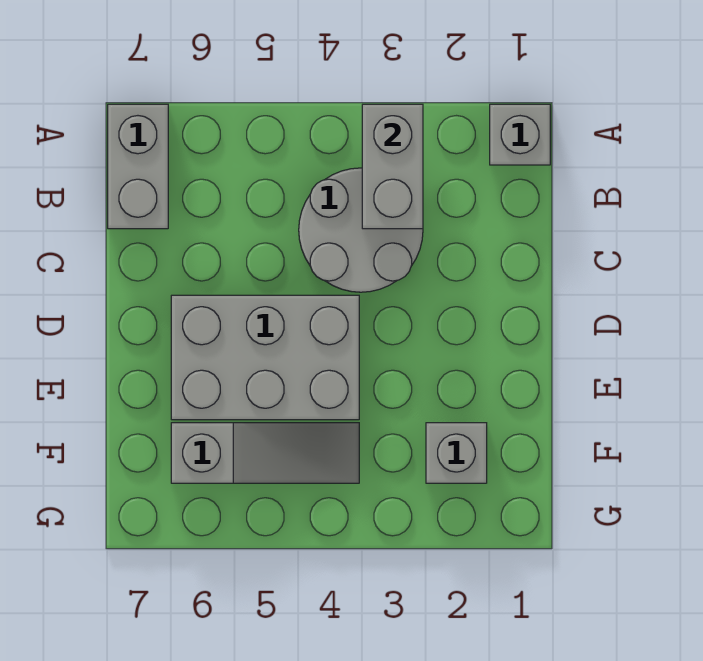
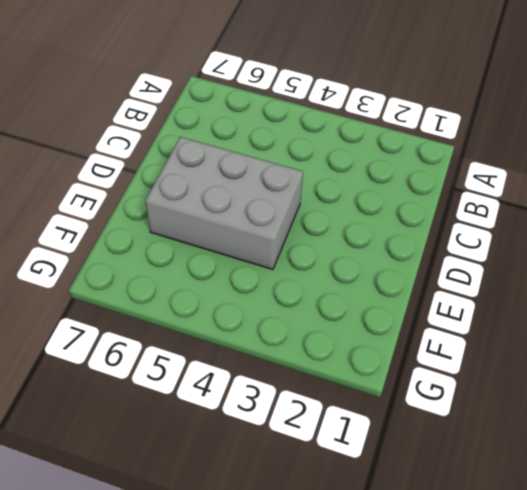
none -> grey 1x1 brick [490,104,550,165]
none -> grey 1x2 brick [108,104,168,229]

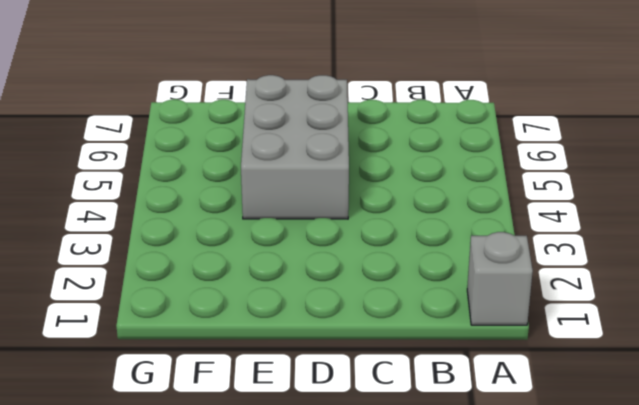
none -> grey 1x2 brick [108,104,168,229]
none -> grey 2x2 round brick [299,168,423,292]

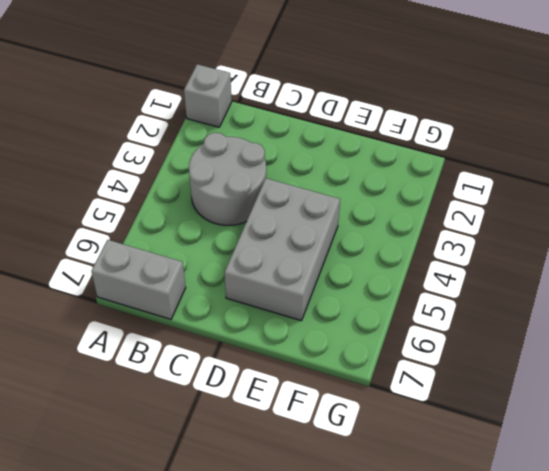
none -> grey 1x1 brick [426,423,487,483]
none -> grey 1x3 slope [171,423,359,483]

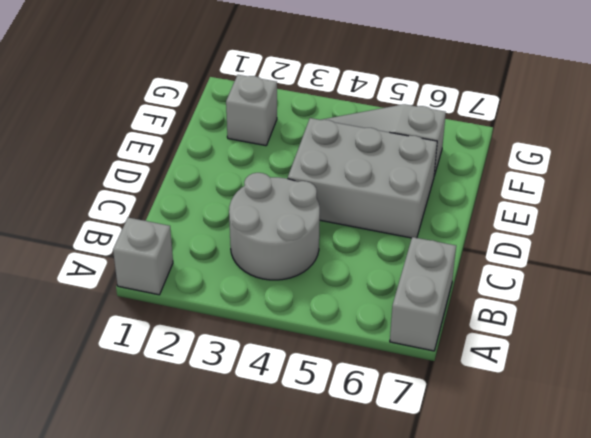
none -> grey 1x2 brick [362,104,423,229]

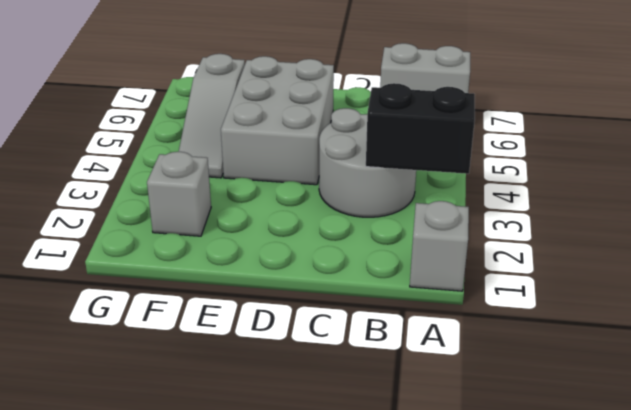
black 1x2 brick [366,83,475,174] -> grey 1x2 brick [362,104,423,229]

